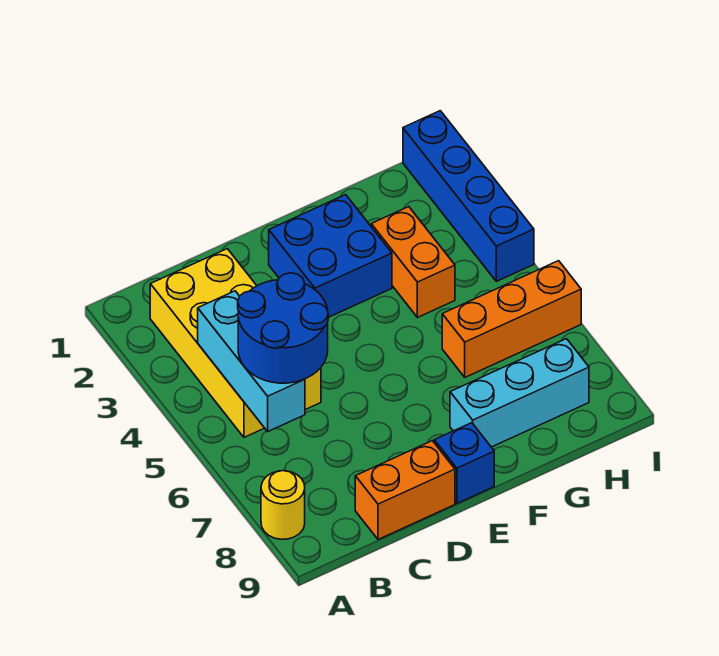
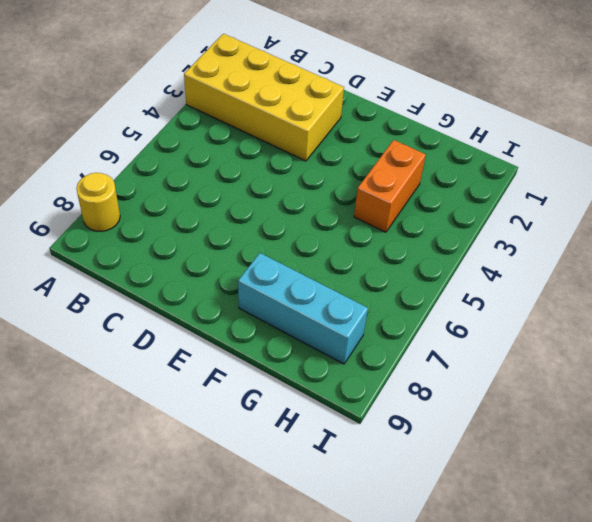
yellow 2x4 brick [184,34,344,161] -> yellow 2x4 brick turned to [150,249,321,437]
none -> orange 1x2 brick [355,441,455,539]
none -> blue 2x2 brick [269,195,392,317]

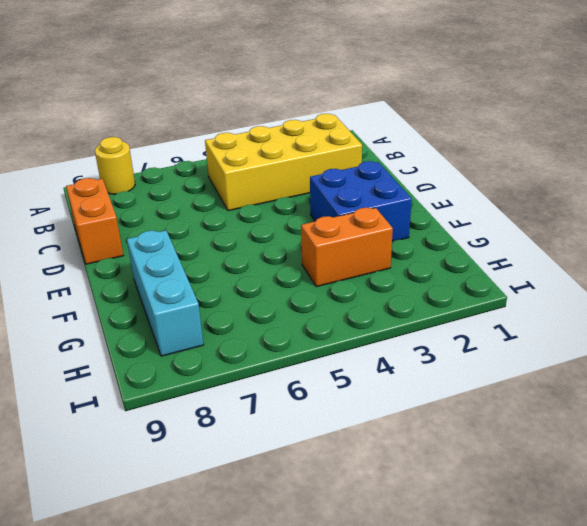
none -> blue 1x1 brick [434,423,494,503]
none -> orange 1x3 brick [442,261,581,377]

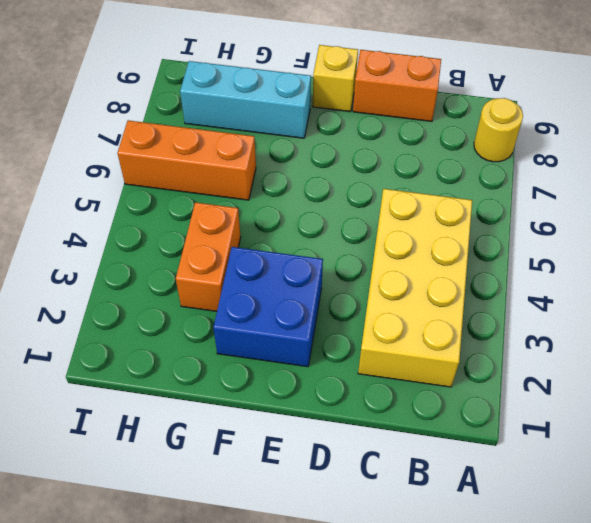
yellow 1x1 brick [313,45,358,112] -> blue 1x1 brick [434,423,494,503]
none -> blue 1x4 brick [403,111,534,281]
none -> cyan 1x3 brick [198,291,305,431]

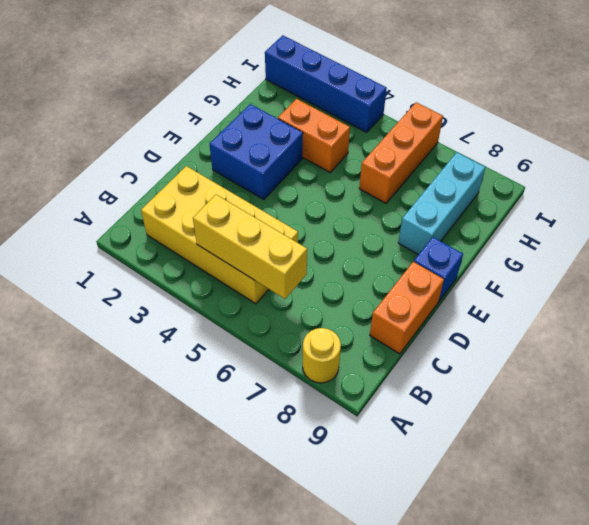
yellow 1x3 brick [193,195,307,299] -> cyan 1x3 brick [198,291,305,431]
none -> blue 2x2 round brick [238,273,328,383]

